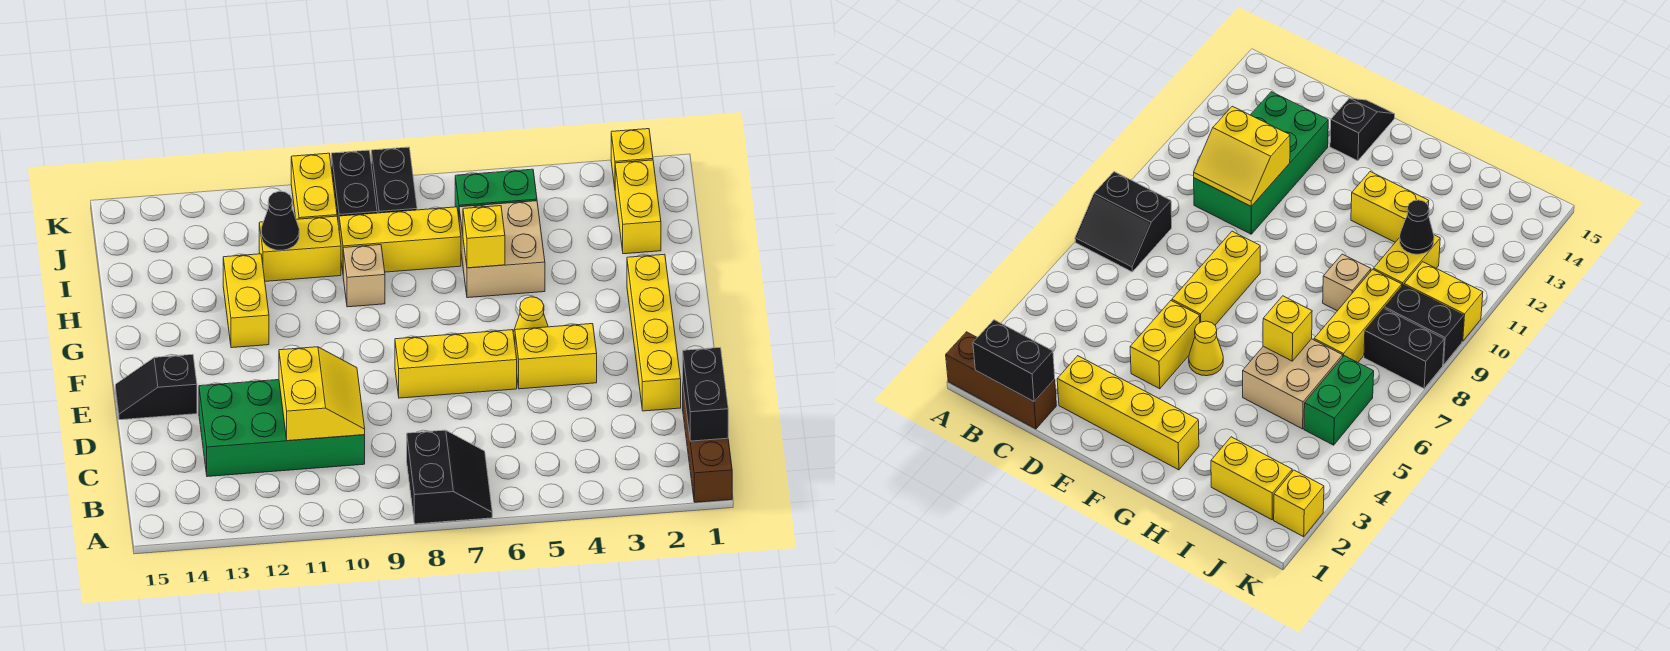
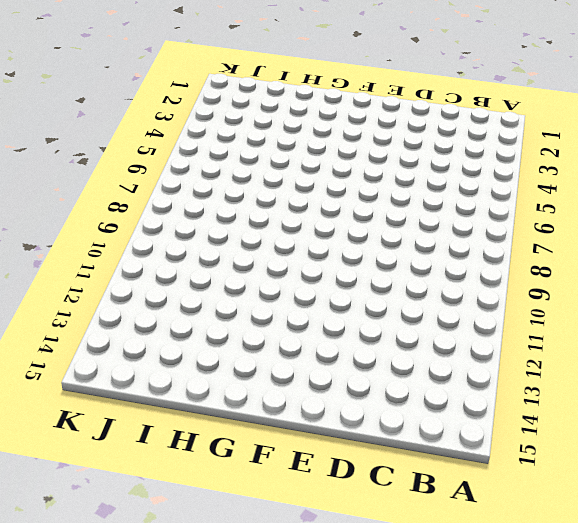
none -> brown 1x3 brick [683,387,732,502]
none -> black 2x2 slope [407,430,492,524]
none -> green 2x4 brick [199,380,365,477]

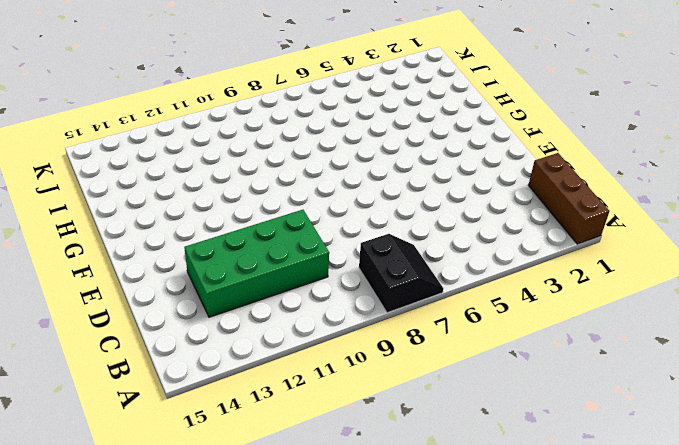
none -> yellow 1x4 brick [627,254,681,411]
none -> yellow 1x2 brick [515,324,597,389]
none -> yellow 1x3 brick [395,330,517,398]

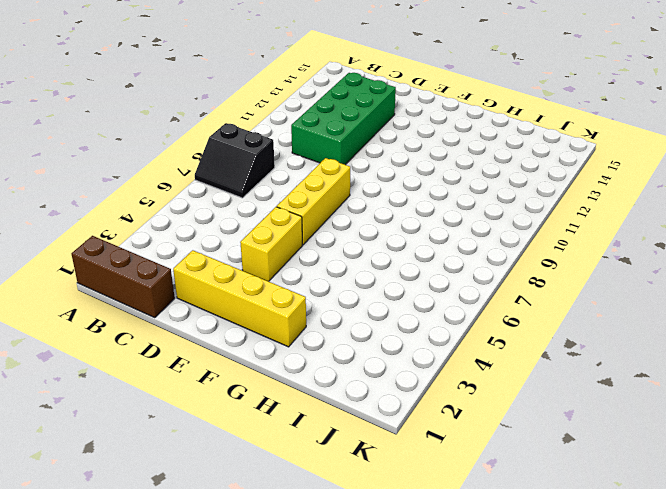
none -> black 1x2 slope [115,354,197,420]
none -> yellow 1x1 cone [513,297,548,342]
none -> yellow 1x2 brick [223,254,269,348]

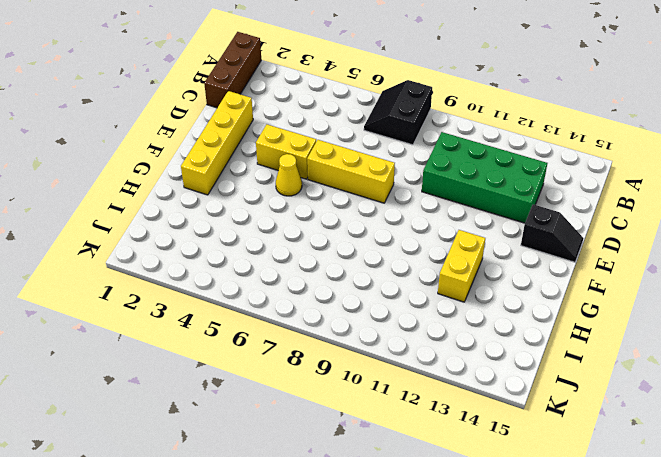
none -> tan 2x2 brick [459,201,545,298]
none -> tan 1x1 brick [343,245,385,307]
none -> yellow 1x2 brick [615,160,661,254]

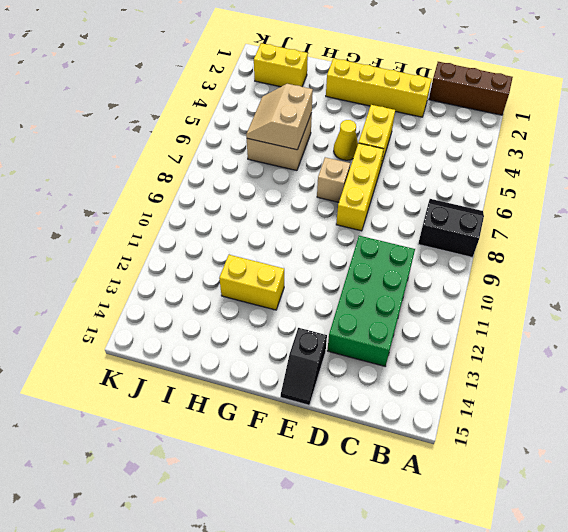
tan 1x1 brick [317,157,350,202] -> tan 1x1 brick moved to [343,245,385,307]
tan 2x2 slope [246,84,313,150] -> yellow 1x1 brick [463,206,505,268]
none -> yellow 1x3 brick [339,207,461,272]
none -> yellow 1x2 brick [259,216,341,281]
none -> green 1x2 brick [455,169,537,217]

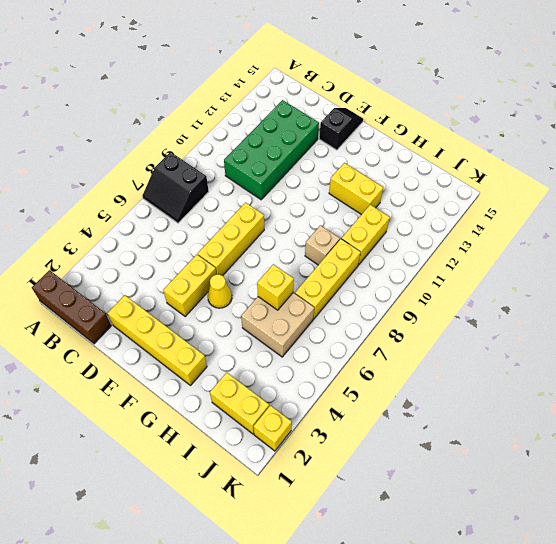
none -> green 1x2 brick [455,169,537,217]
none -> black 1x2 brick [371,147,417,213]
none -> black 1x2 brick [331,150,377,225]

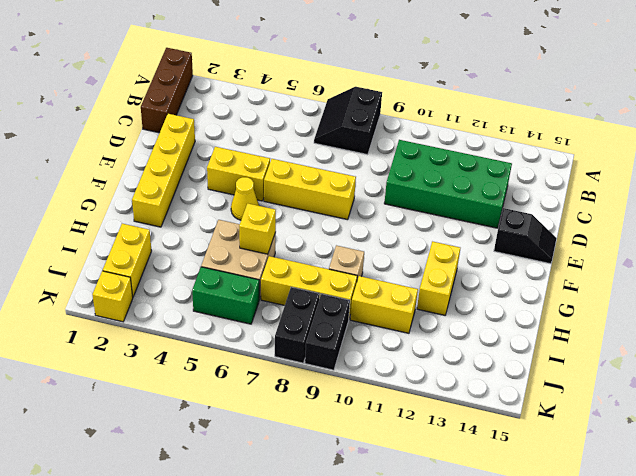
none -> yellow 1x2 brick [291,153,337,219]
none -> black 1x2 brick [683,348,728,441]
none -> yellow 2x2 slope [279,347,365,441]

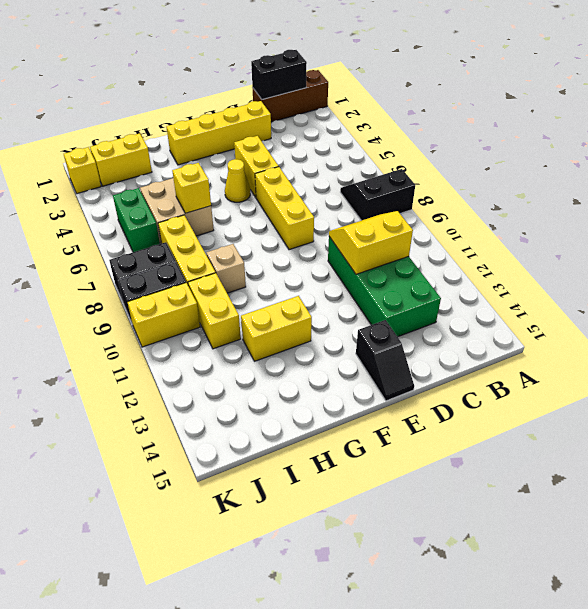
none -> black 1x1 cone [261,191,299,250]

